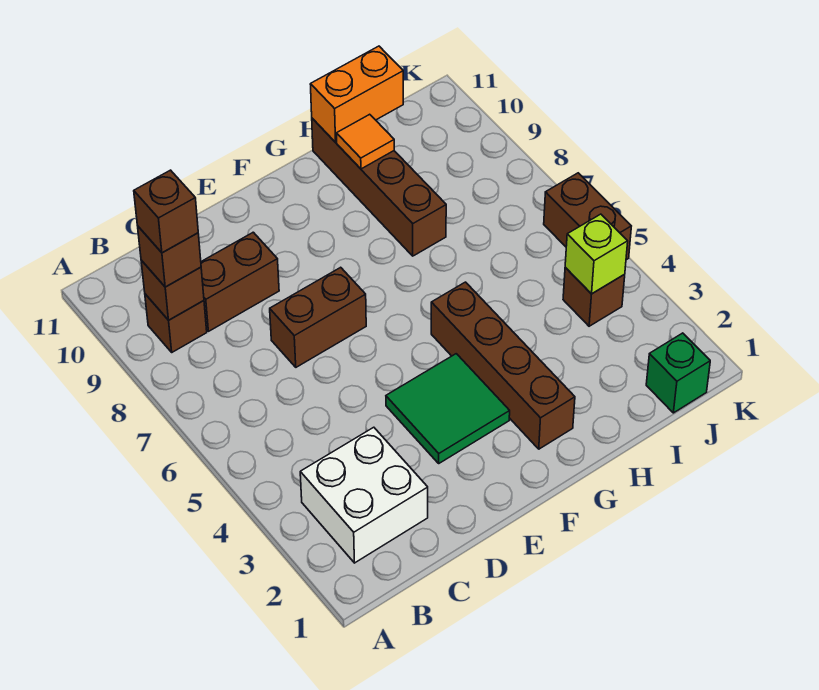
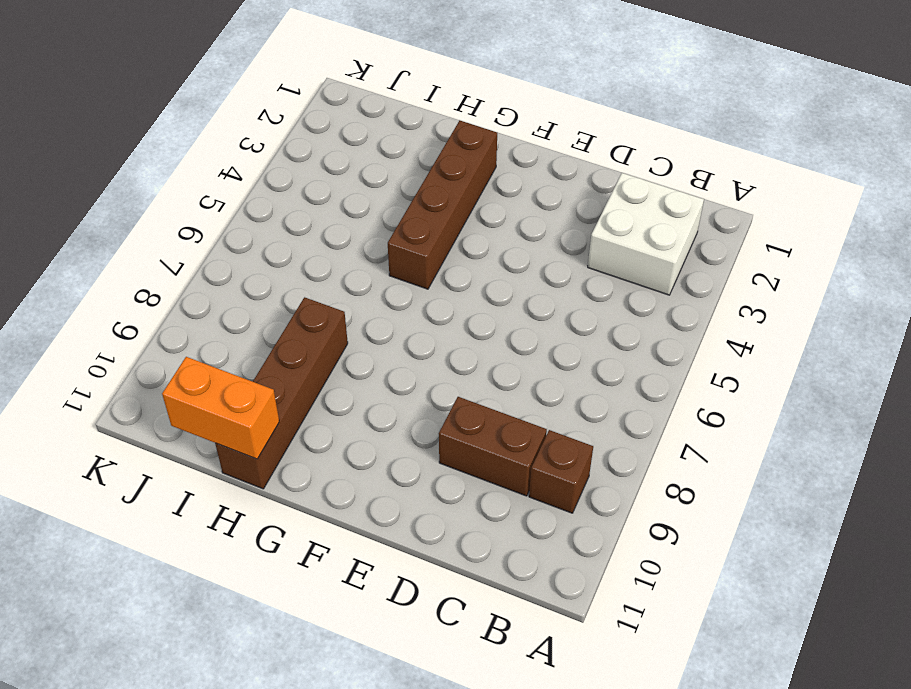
none -> brown 1x2 brick [270,267,366,367]
none -> green 2x2 tile [386,354,510,463]
none -> green 1x1 brick [646,333,710,413]

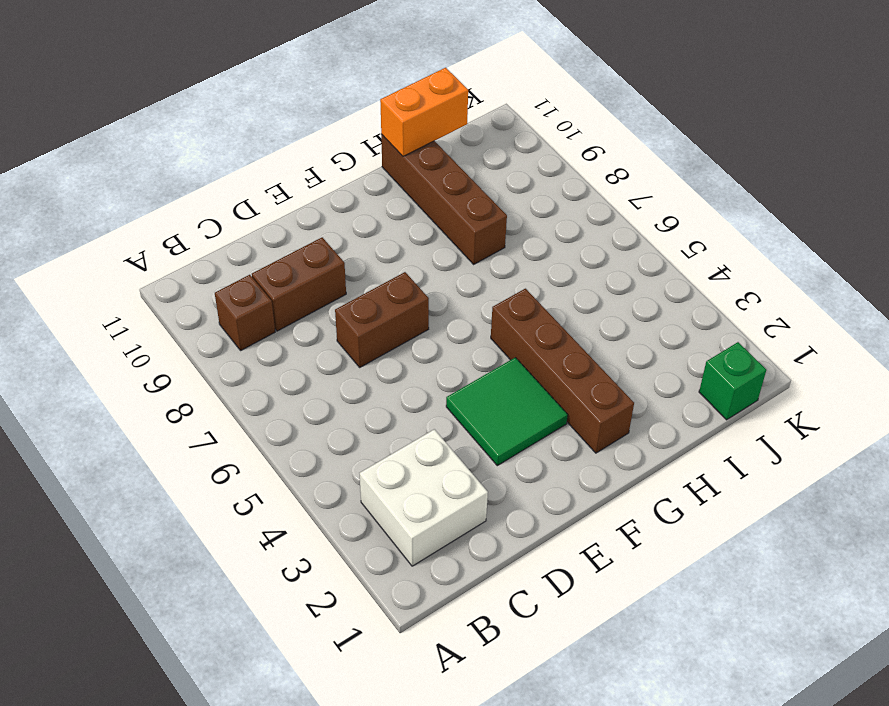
none -> brown 1x1 brick [563,268,625,326]
none -> brown 1x2 brick [544,173,631,260]
none -> brown 1x1 brick [141,260,204,320]

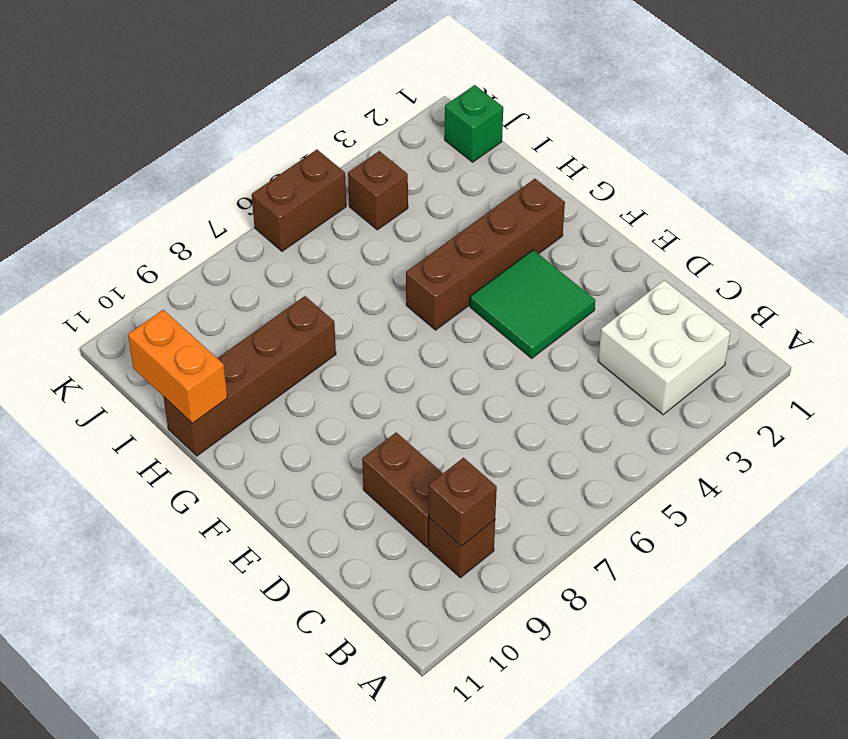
none -> brown 1x2 brick [270,267,366,367]
none -> orange 1x1 tile [337,114,394,169]
none -> lime 1x1 brick [565,214,628,294]

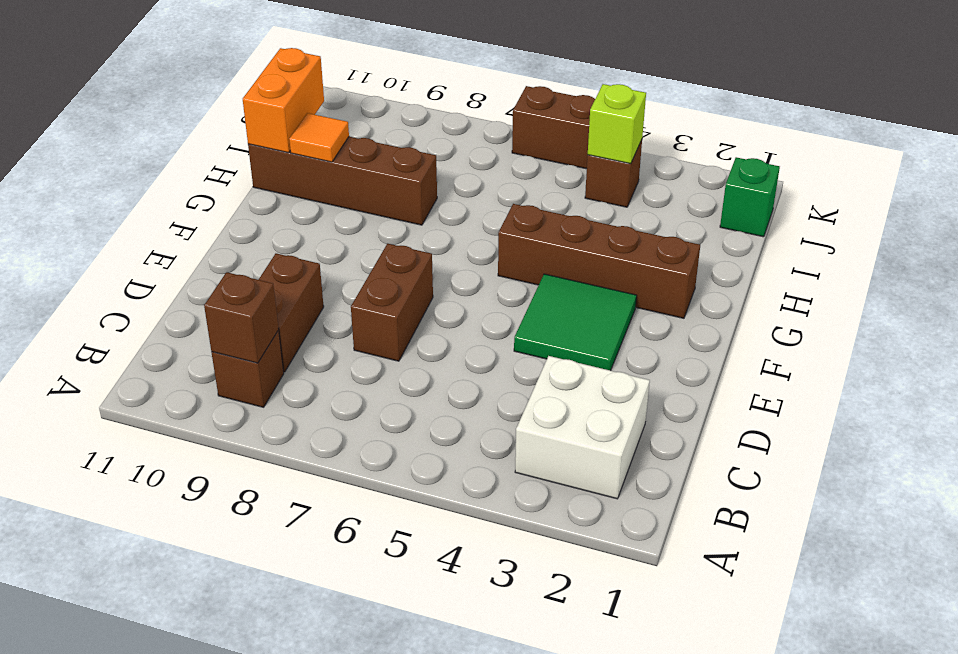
none -> brown 1x1 brick [138,227,201,287]
none -> brown 1x1 brick [134,170,198,253]

